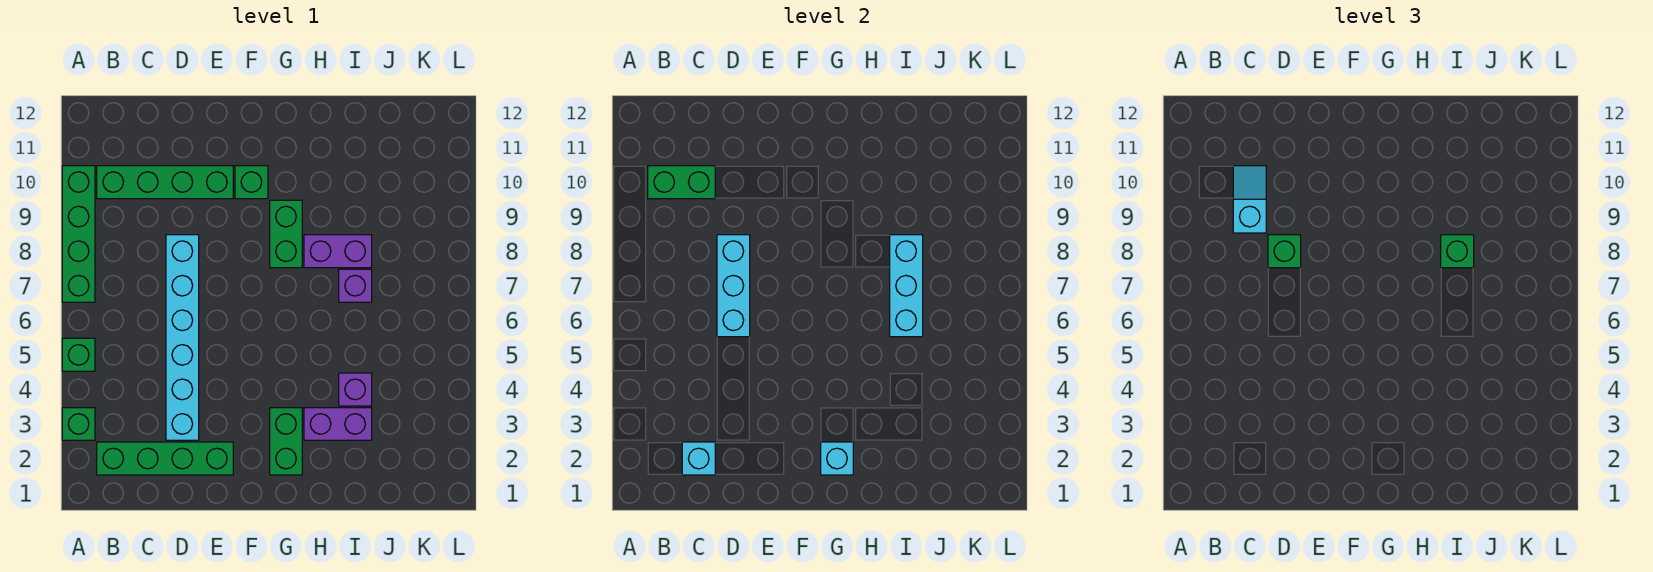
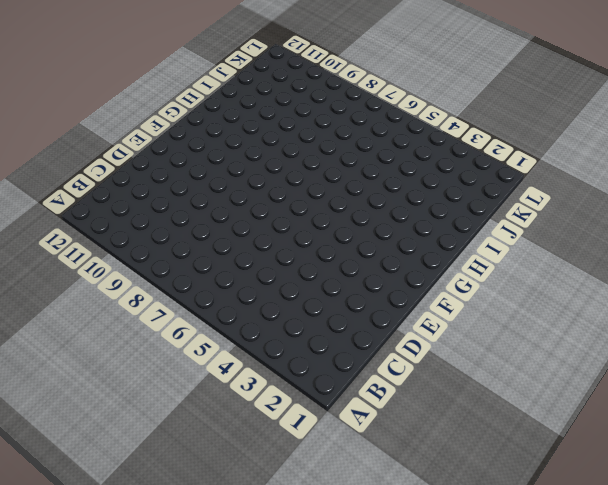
none -> green 1x1 brick [62,408,95,440]
none -> green 1x1 brick [62,338,95,371]
none -> green 1x4 brick [62,166,95,302]

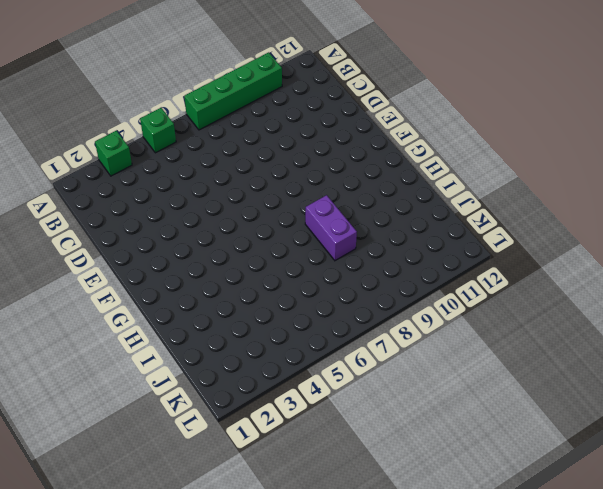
none -> green 1x4 brick [97,442,233,475]
none -> green 1x4 brick [97,166,233,199]
none -> cyan 1x6 brick [166,235,199,440]

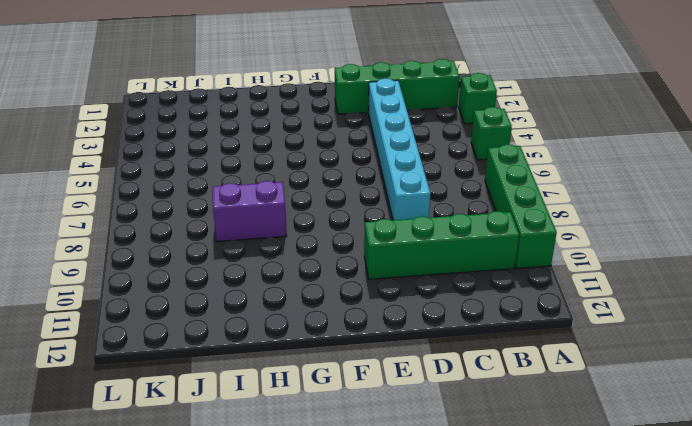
none -> green 1x1 brick [235,166,268,199]
none -> green 1x2 brick [270,408,302,475]
none -> green 1x2 brick [270,200,302,268]

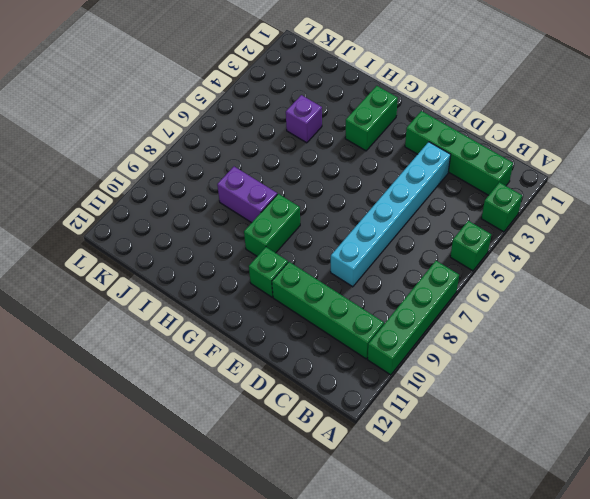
none -> purple 1x2 brick [304,408,372,440]
none -> purple 1x1 brick [339,269,372,302]
none -> green 1x2 brick [648,166,715,199]

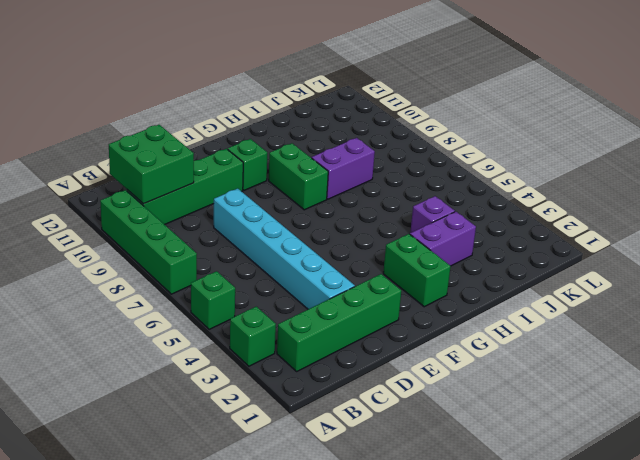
green 2x2 brick [109,125,194,204] -> green 1x2 brick [648,166,715,199]
none -> purple 1x1 brick [339,269,372,302]
none -> cyan 1x1 brick [682,442,715,475]
none -> cyan 1x3 brick [717,235,750,337]

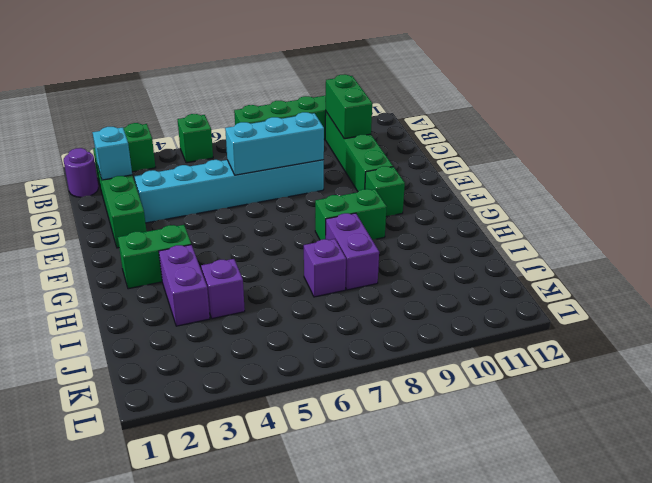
purple 1x1 round brick [64,148,98,197] -> none
none -> cyan 1x1 brick [821,442,853,475]
none -> cyan 1x3 brick [890,235,923,337]
none -> cyan 1x2 slope [1233,166,1266,233]

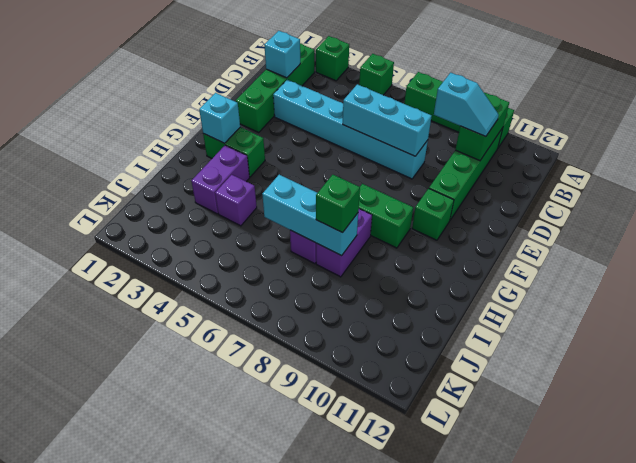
none -> green 1x1 brick [1268,235,1301,268]

